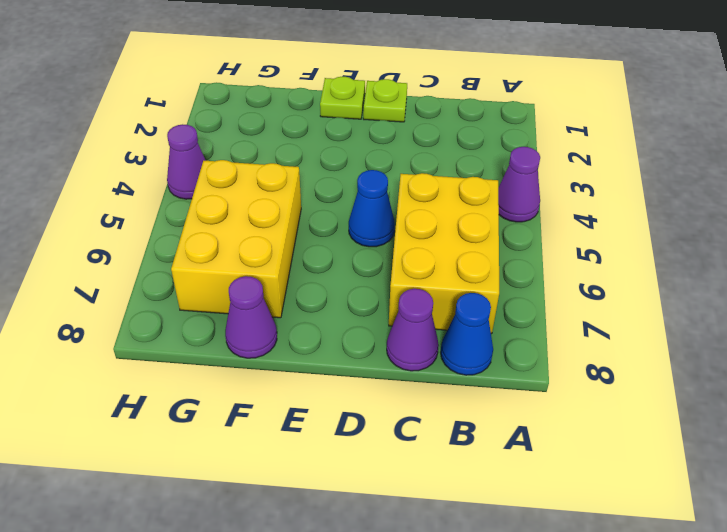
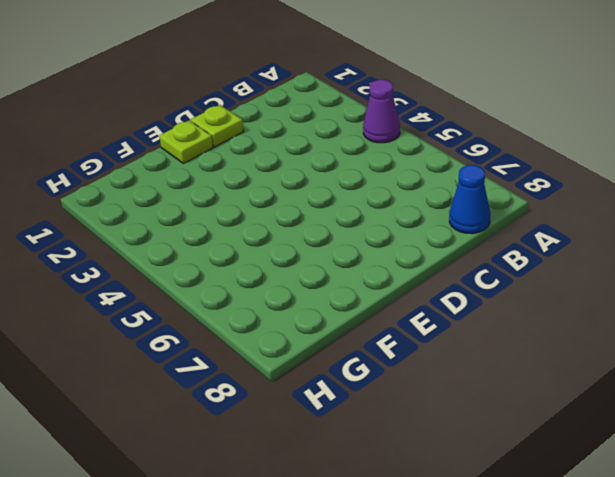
none -> yellow 2x3 brick [389,173,499,334]
none -> purple 1x1 cone [387,289,439,371]

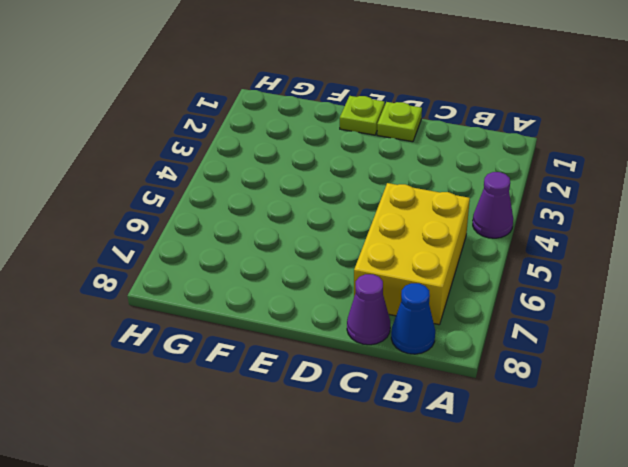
none -> blue 1x1 cone [349,170,395,247]
none -> yellow 2x3 brick [171,160,301,318]

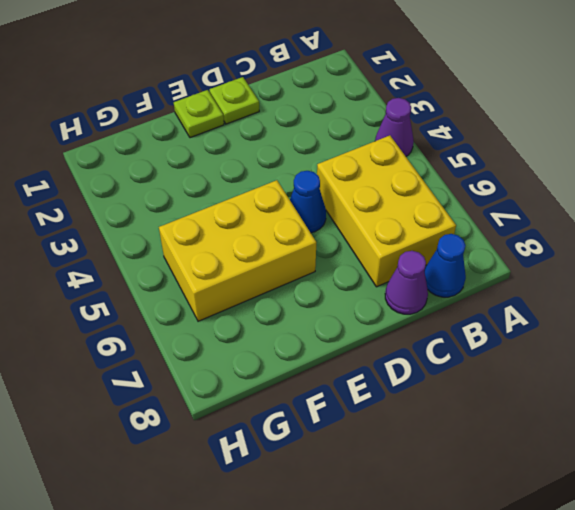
yellow 2x3 brick [159,180,316,321] -> yellow 2x3 brick turned to [171,160,301,318]
none -> purple 1x1 cone [225,276,277,358]
none -> purple 1x1 cone [167,124,206,199]

